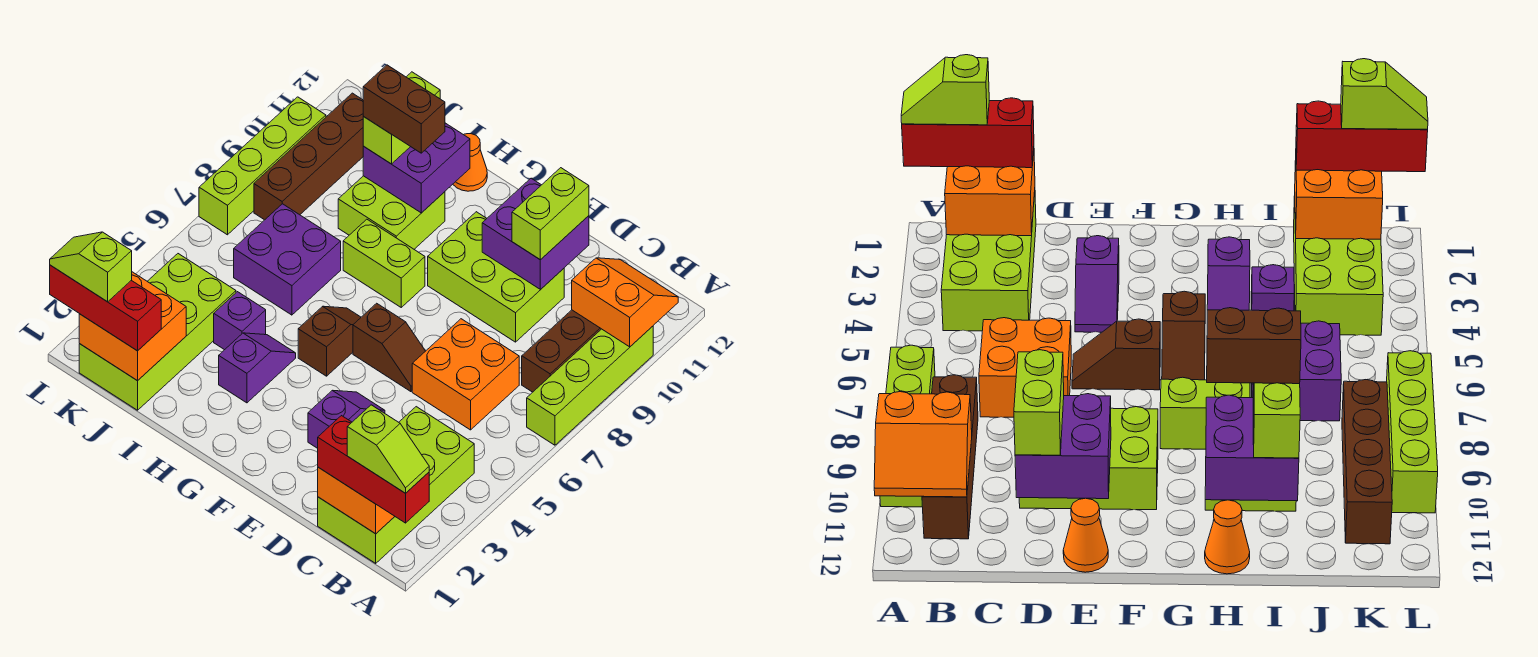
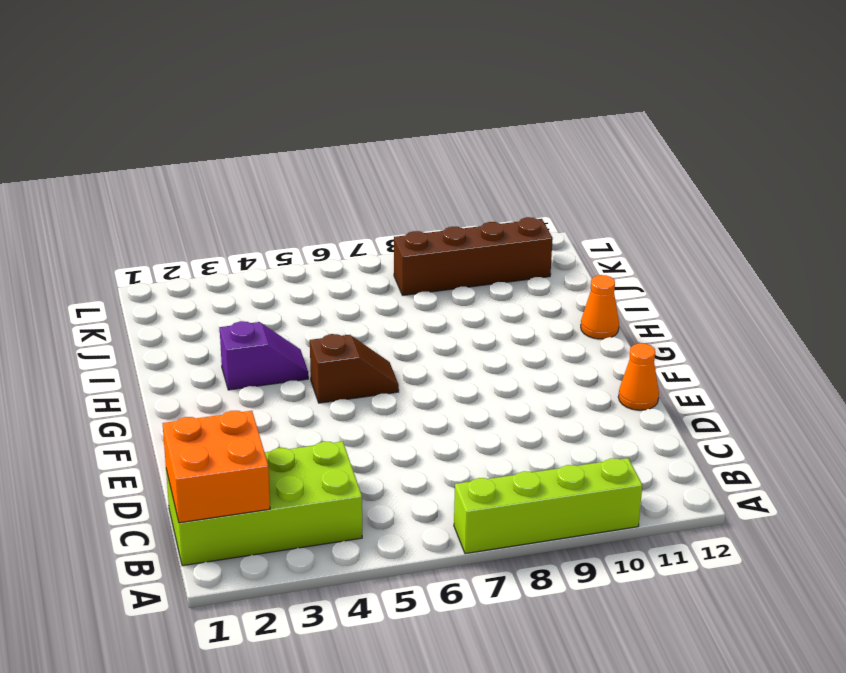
none -> brown 1x4 brick [522,310,601,392]
none -> orange 2x2 brick [412,319,519,430]
none -> lime 2x3 brick [428,212,564,342]
none -> purple 1x2 slope [308,391,385,448]

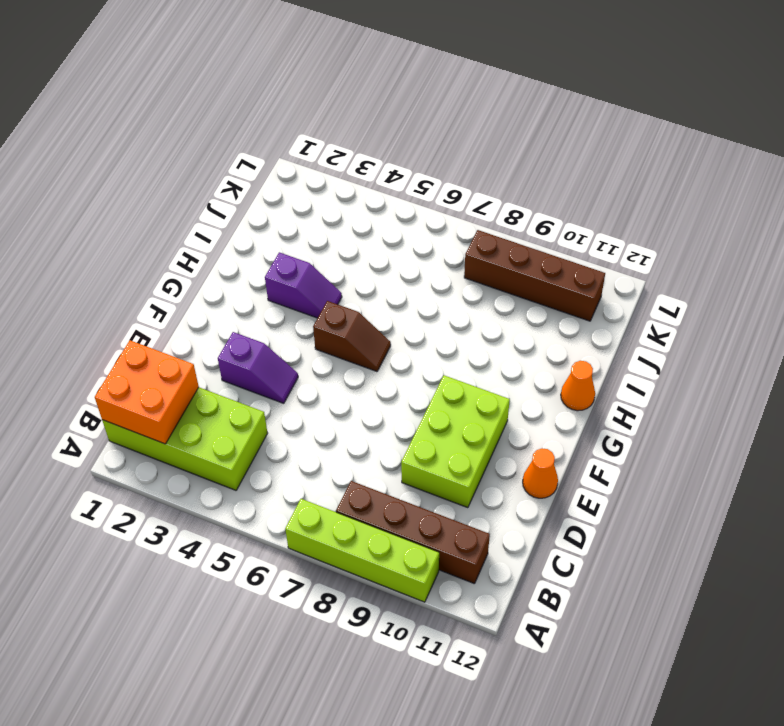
none -> orange 2x2 brick [412,319,519,430]
none -> brown 1x2 slope [353,303,425,392]
none -> lime 1x2 brick [343,219,425,307]
none -> lime 2x2 brick [338,176,445,249]

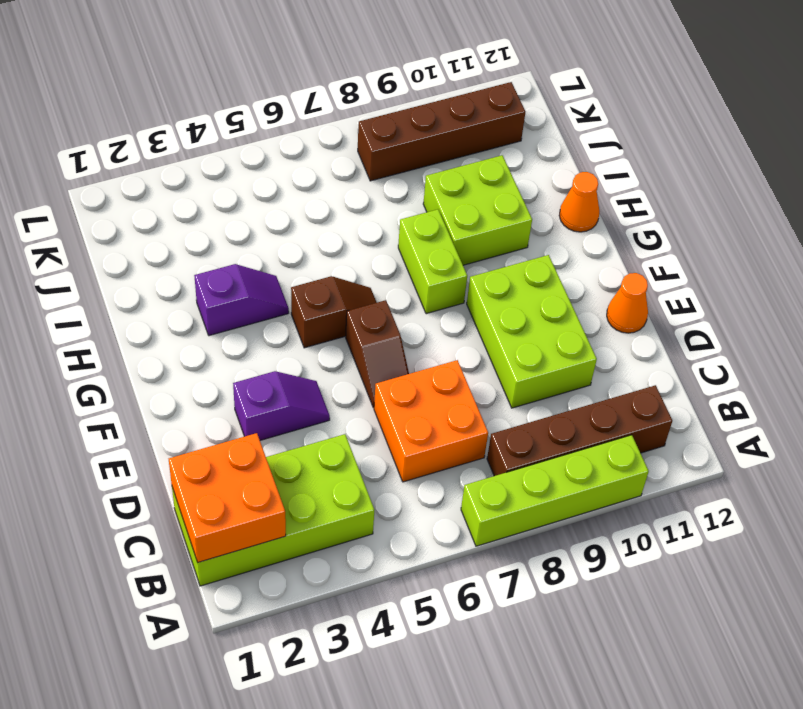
none -> purple 1x1 brick [214,292,266,350]
none -> purple 2x2 brick [234,204,341,315]
none -> lime 2x4 brick [79,254,236,410]
none -> lime 1x4 brick [199,97,326,235]

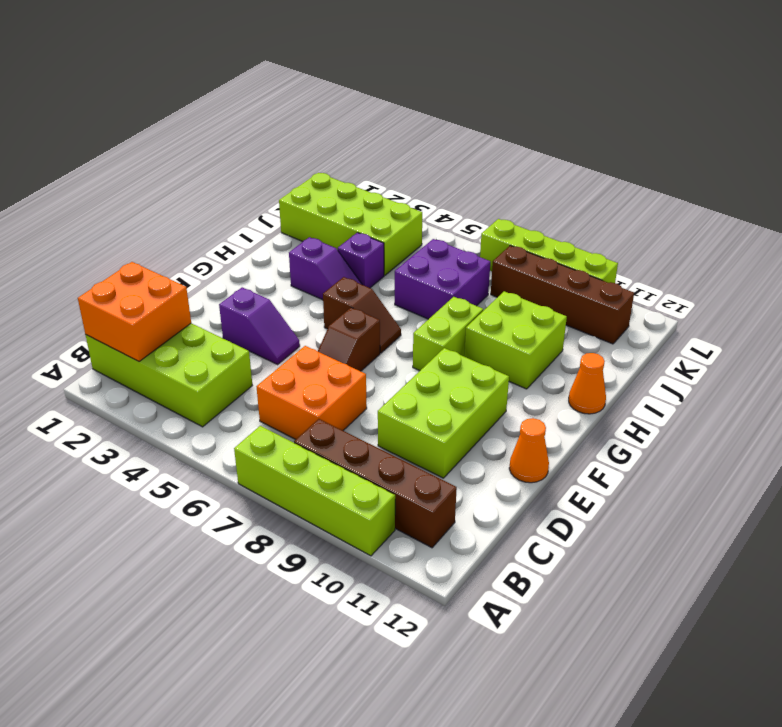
none -> orange 2x2 slope [572,258,678,347]
none -> purple 2x2 brick [482,178,589,289]
none -> purple 2x2 brick [363,123,470,213]
none -> orange 2x2 brick [79,272,186,381]

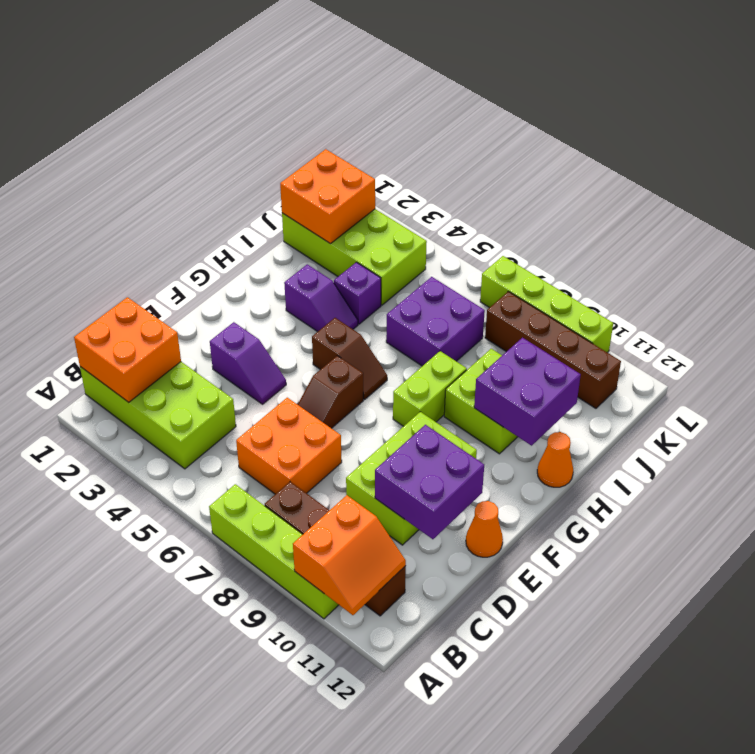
none -> red 1x3 brick [318,416,429,523]
none -> lime 1x2 brick [512,168,589,260]
none -> lime 1x2 brick [363,72,440,164]
none -> red 1x3 brick [50,265,161,351]

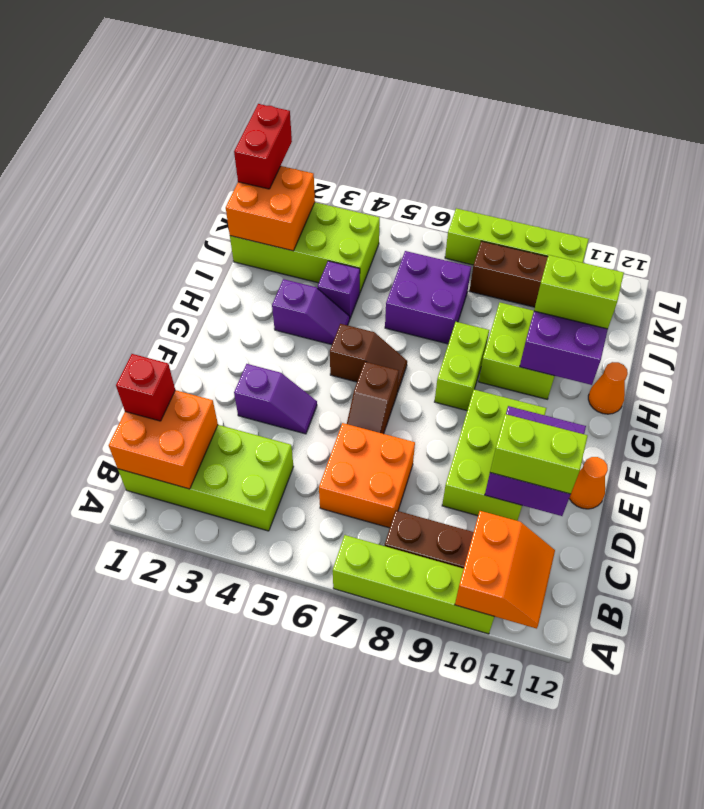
red 1x1 brick [116,354,175,421] -> red 1x3 brick [318,416,429,523]
red 1x2 brick [234,104,292,189] -> red 1x3 brick [50,265,161,351]
none -> lime 1x2 slope [347,405,429,493]
none -> brown 1x2 brick [363,65,445,153]
none -> lime 1x2 slope [50,232,132,302]

